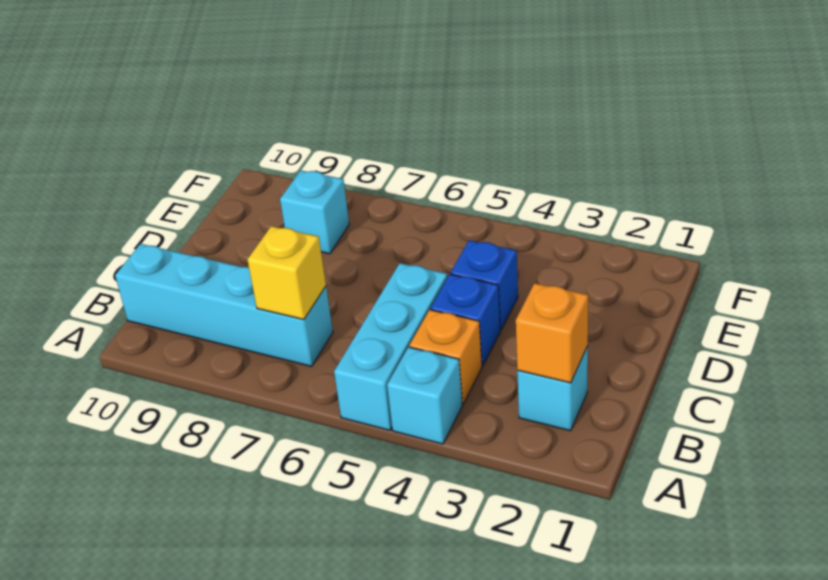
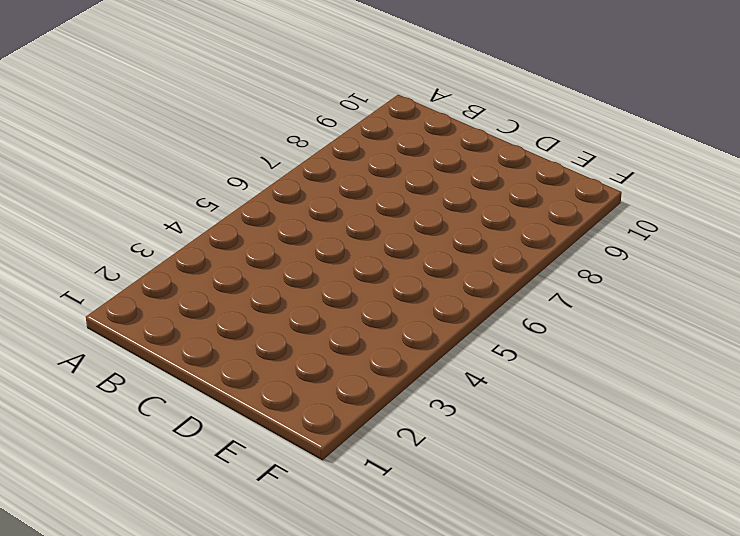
none -> cyan 1x1 brick [387,347,462,444]
none -> cyan 1x3 brick [334,263,448,430]

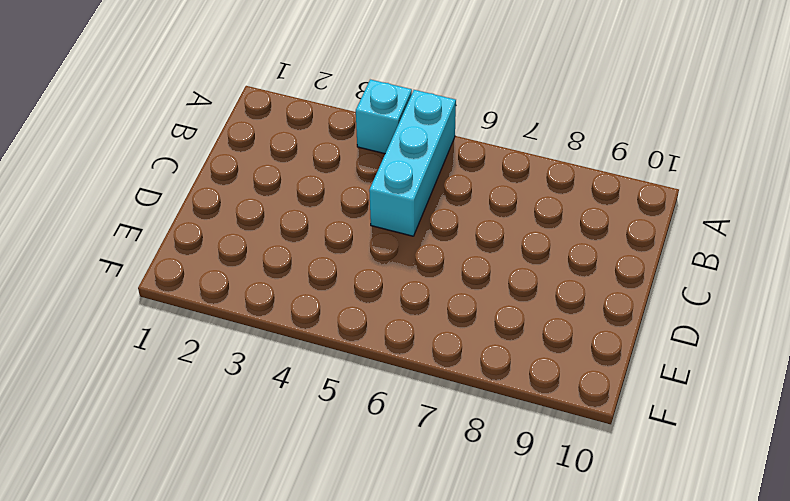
none -> cyan 1x1 brick [517,347,588,431]
none -> orange 1x1 brick [409,310,482,404]

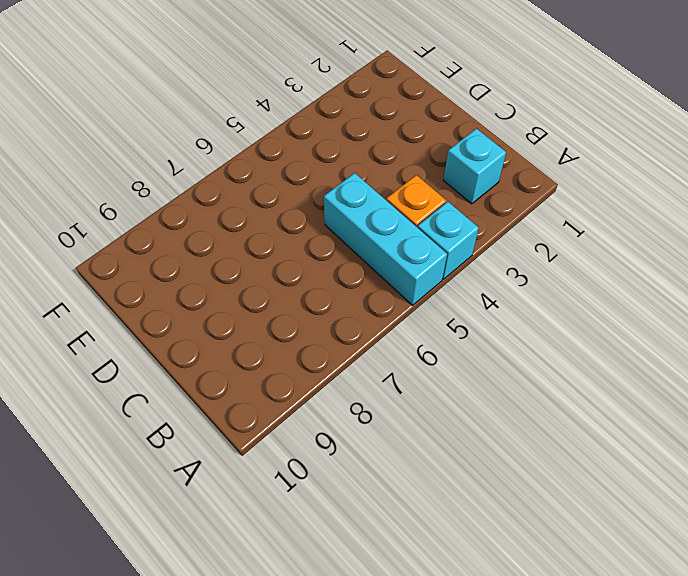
none -> cyan 1x4 brick [115,244,333,366]
none -> blue 1x1 brick [431,274,500,366]

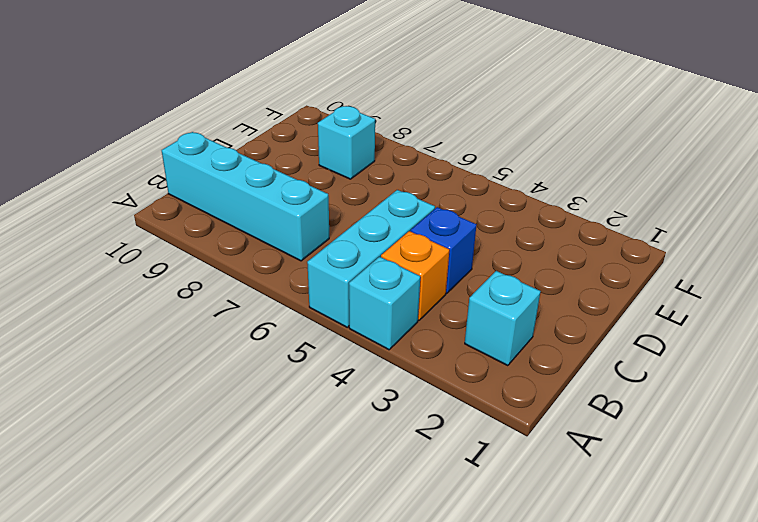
none -> blue 1x1 brick [451,240,518,330]
none -> orange 1x1 brick [516,283,588,383]

